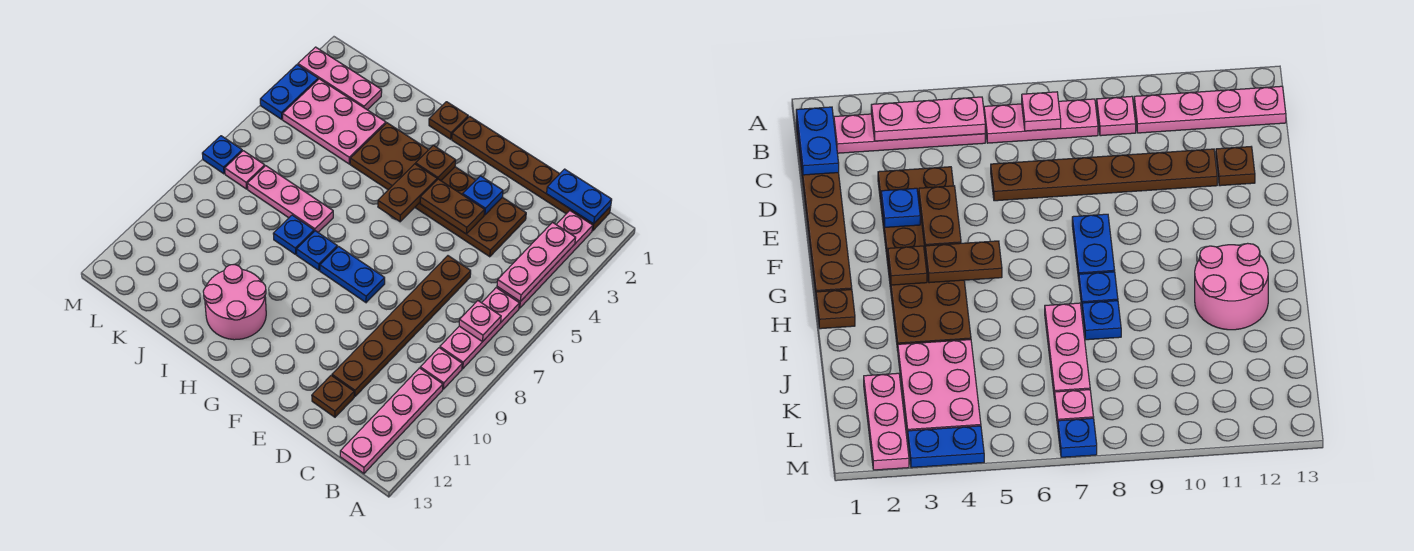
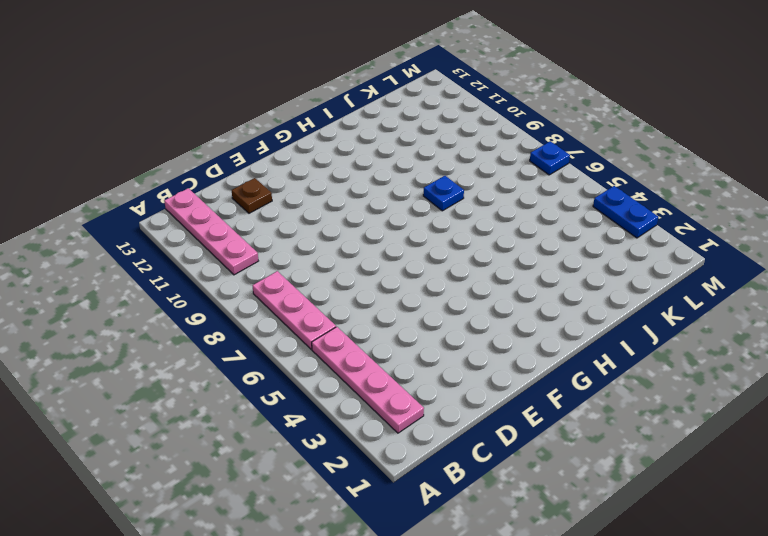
none -> brown 1x6 plate [452,116,611,231]
none -> pink 1x1 plate [420,348,462,389]
none -> brown 2x6 plate [350,123,526,257]

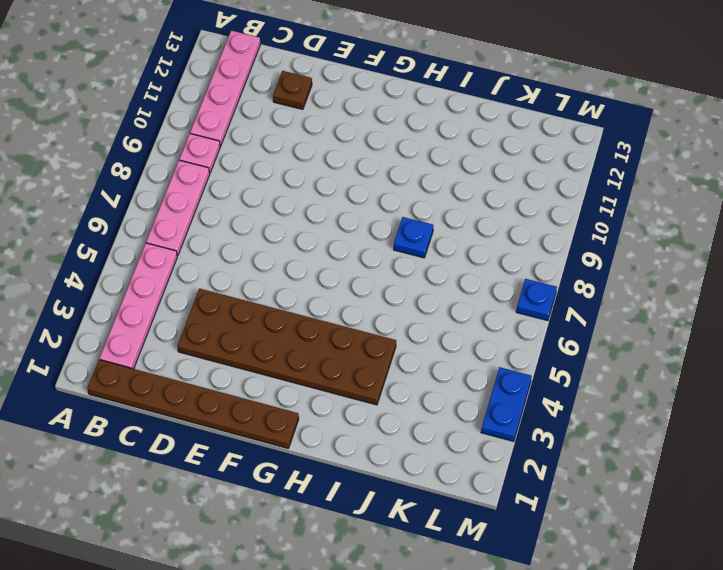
none -> brown 1x6 plate [332,256,471,396]
none -> blue 1x2 plate [320,247,385,303]
none -> brown 1x1 plate [429,102,468,139]

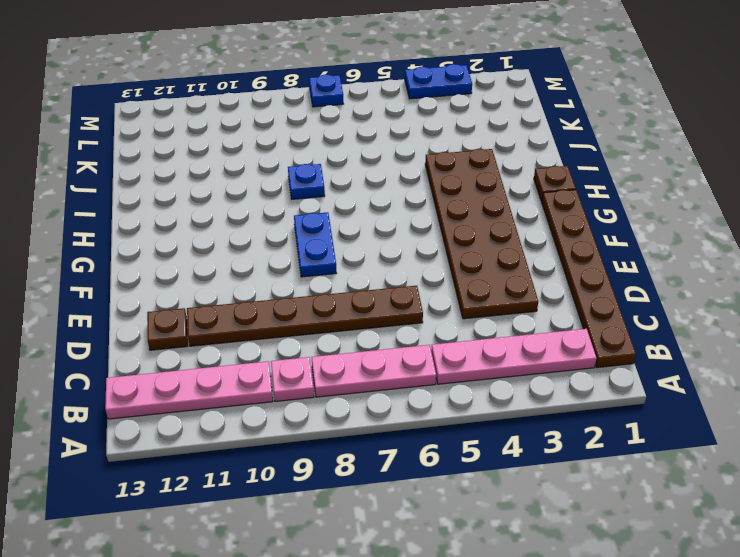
none -> blue 1x1 plate [297,231,337,270]
none -> pink 2x2 round brick [203,265,266,340]
none -> pink 1x3 plate [247,166,333,232]

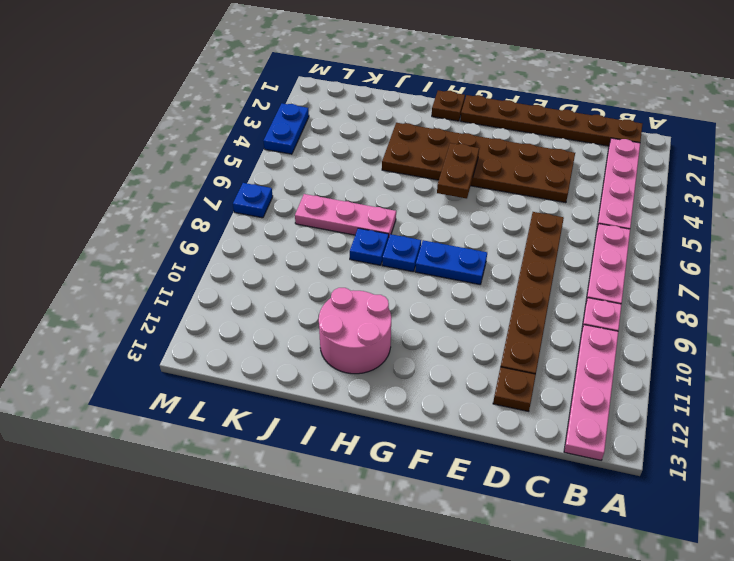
none -> pink 2x3 plate [283,79,386,164]
none -> pink 1x3 plate [298,47,382,110]
none -> pink 1x1 plate [225,151,265,189]

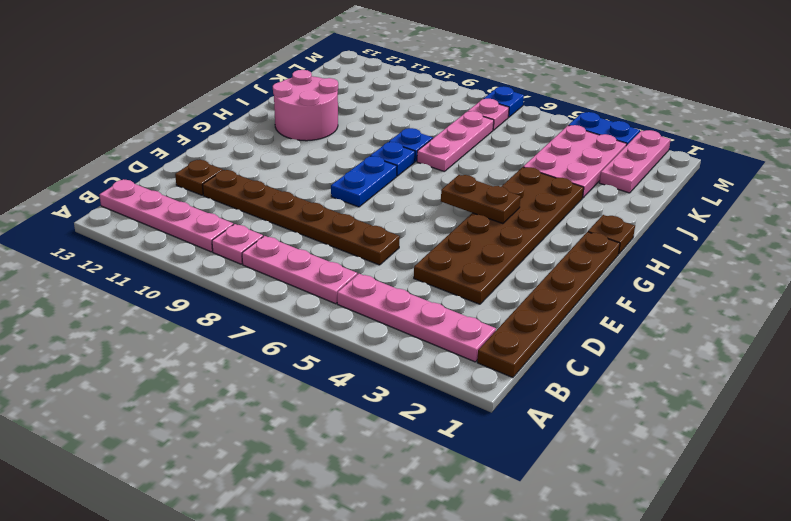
none -> blue 1x2 plate [547,169,612,224]
none -> pink 1x3 plate [497,223,576,302]
none -> pink 1x1 plate [459,301,501,342]

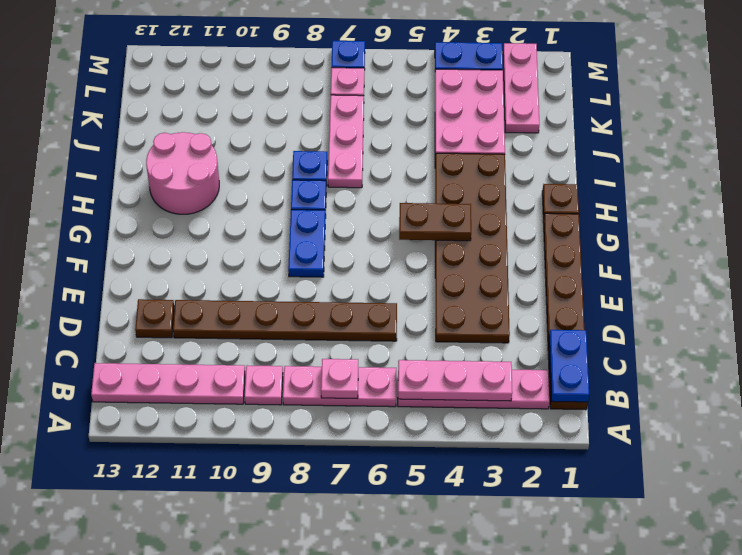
none -> blue 1x1 plate [463,176,503,215]
none -> brown 1x2 plate [420,179,484,234]
none -> brown 1x1 plate [416,145,456,181]

